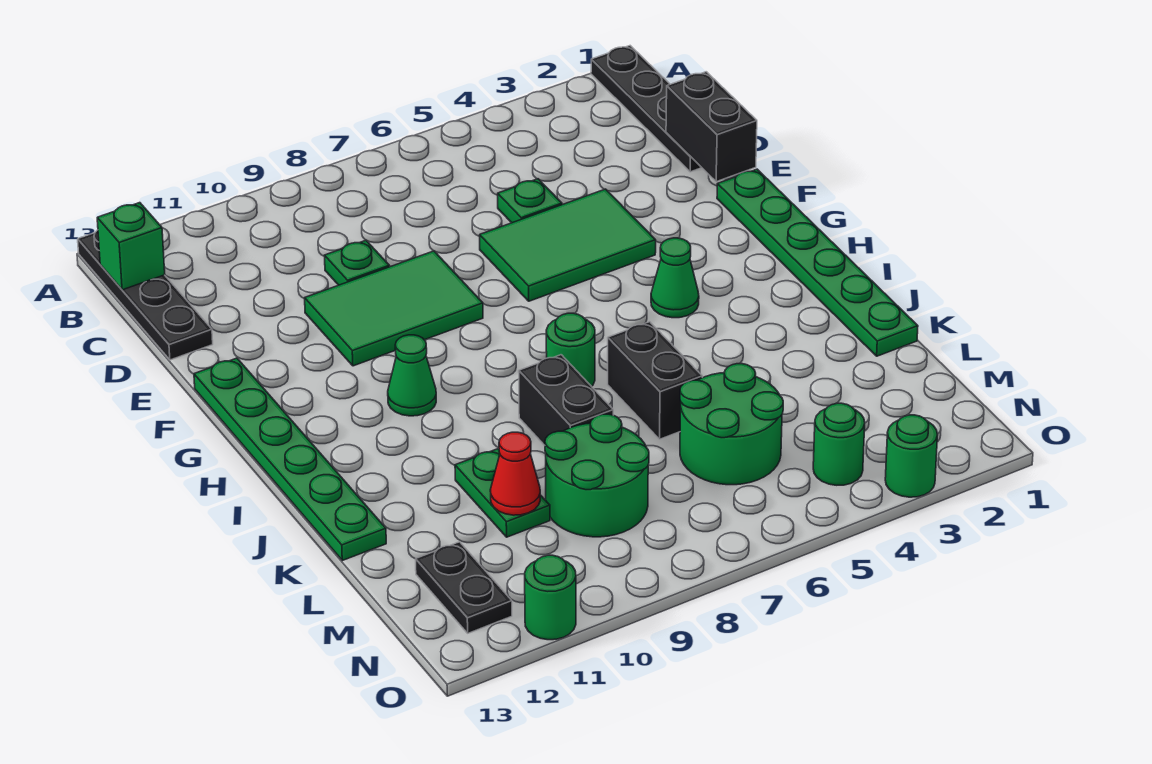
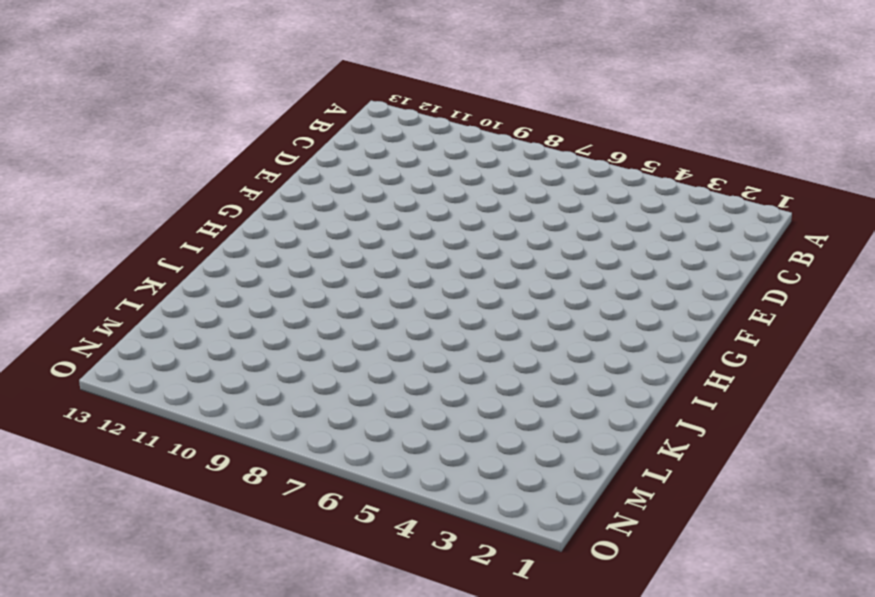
none -> black 1x4 plate [591,46,702,172]
none -> black 1x4 plate [78,230,213,360]
none -> green 1x1 plate [498,179,562,223]

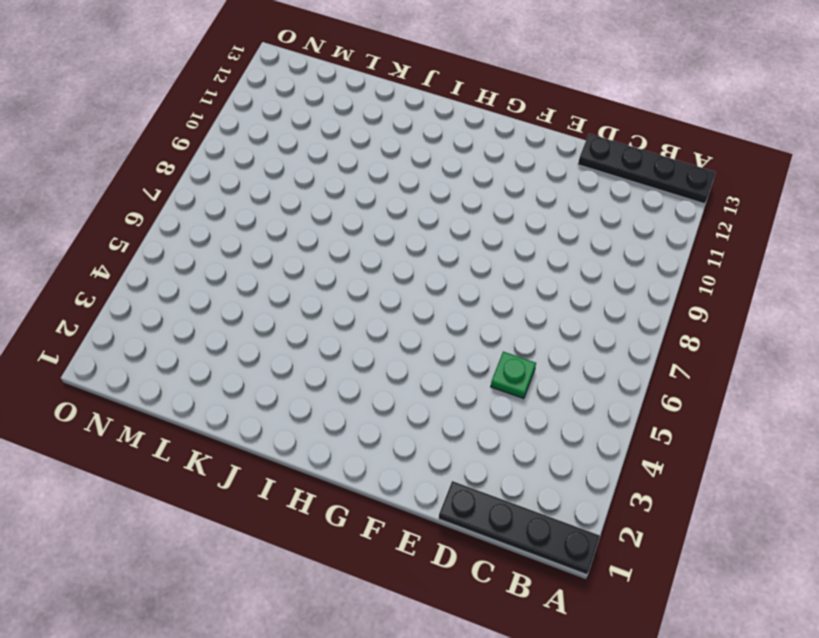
none -> green 1x1 plate [325,240,389,285]
none -> green 2x3 tile [480,189,656,301]
none -> green 2x3 tile [305,251,483,366]

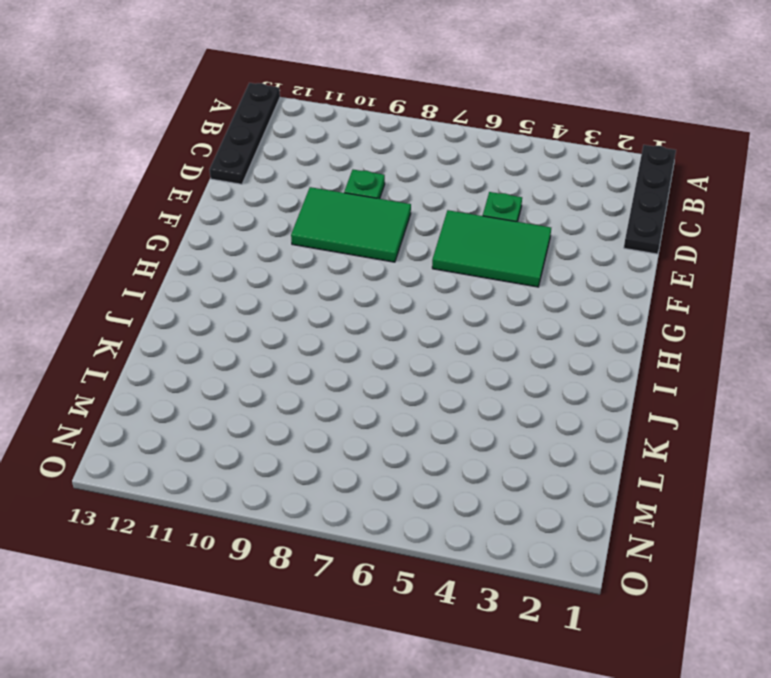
none -> green 1x6 plate [717,169,918,356]
none -> green 1x6 plate [194,358,386,561]
none -> green 1x1 cone [651,238,699,318]

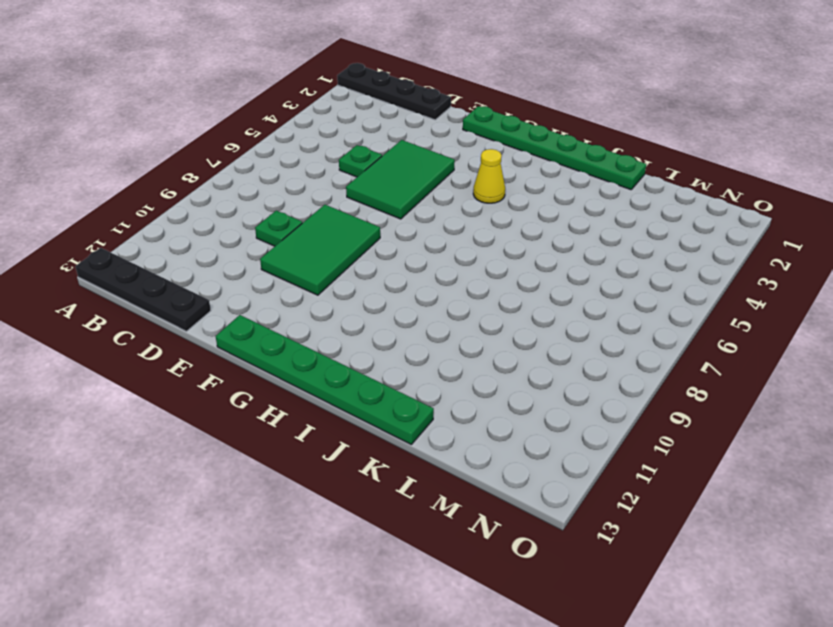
yellow 1x1 cone [473,149,505,203] -> green 1x1 cone [651,238,699,318]
none -> green 1x1 cone [388,335,436,416]
none -> green 1x1 round brick [546,313,595,386]
none -> black 1x2 brick [608,322,702,439]

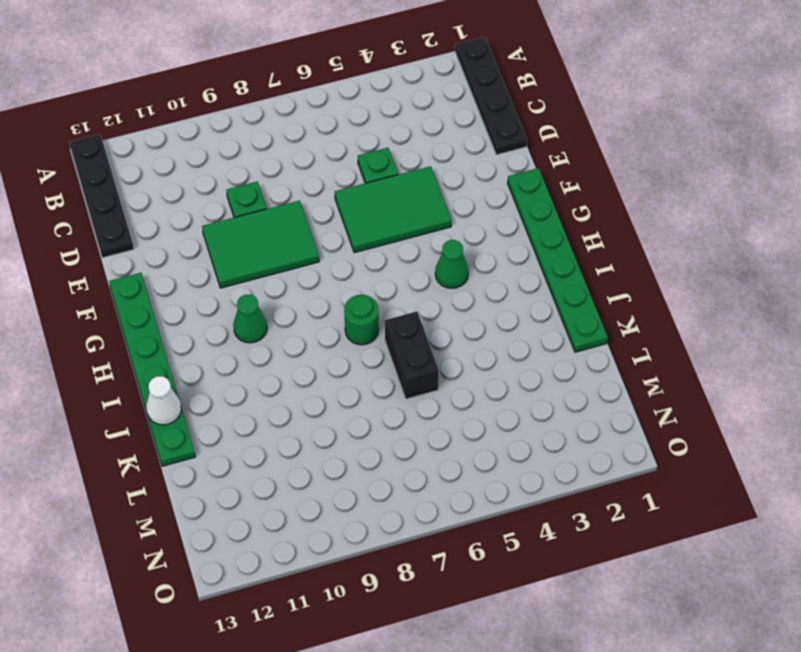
white 1x1 cone [146,376,181,425] -> none
none -> black 1x2 brick [519,355,613,445]
none -> green 1x2 plate [455,449,550,537]
none -> green 2x2 round brick [680,364,783,485]

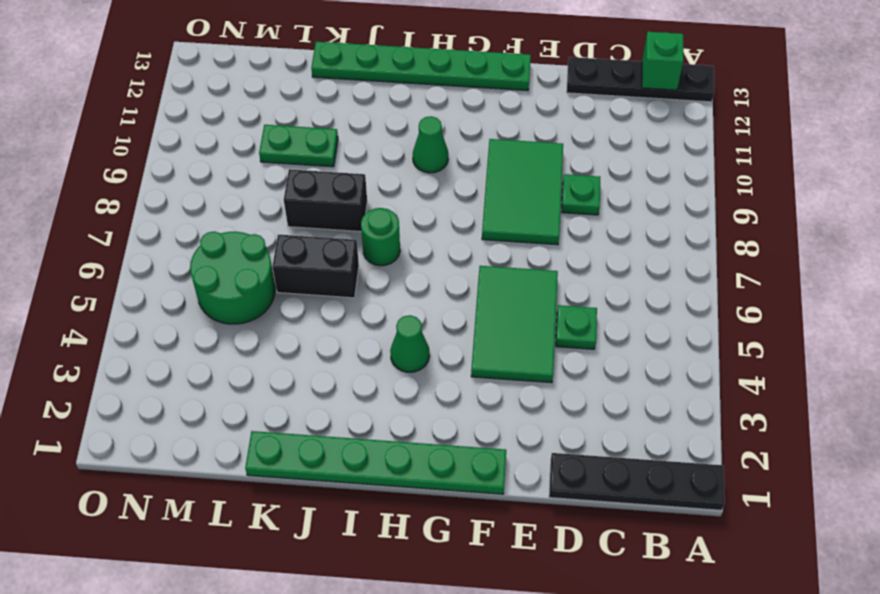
none -> green 2x2 round brick [545,414,649,537]
none -> black 1x2 plate [416,542,512,633]
none -> green 1x1 round brick [813,403,865,485]

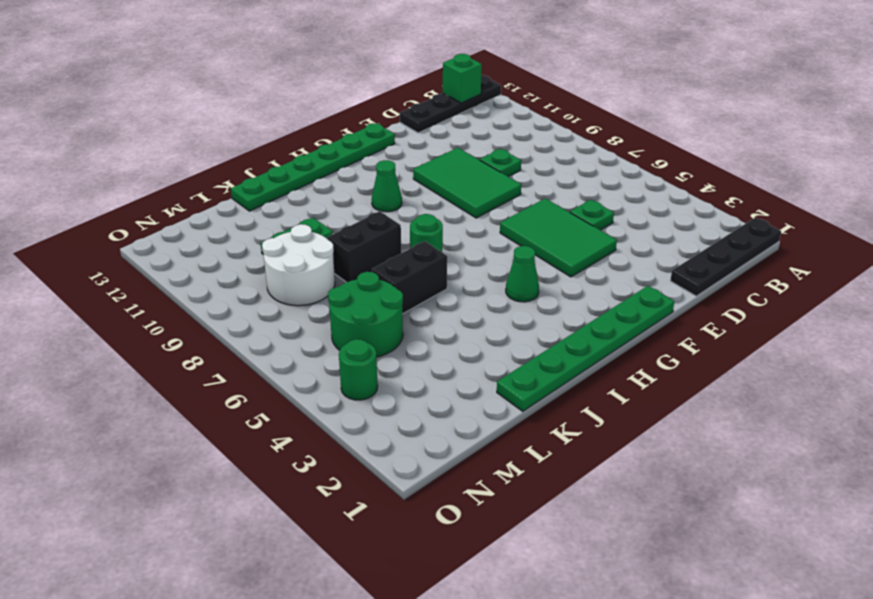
white 2x2 round brick [262,224,335,306] -> green 2x2 round brick [545,414,649,537]
none -> black 1x2 plate [416,542,512,633]
none -> green 1x1 round brick [885,415,937,497]
none -> green 1x1 round brick [525,555,576,640]

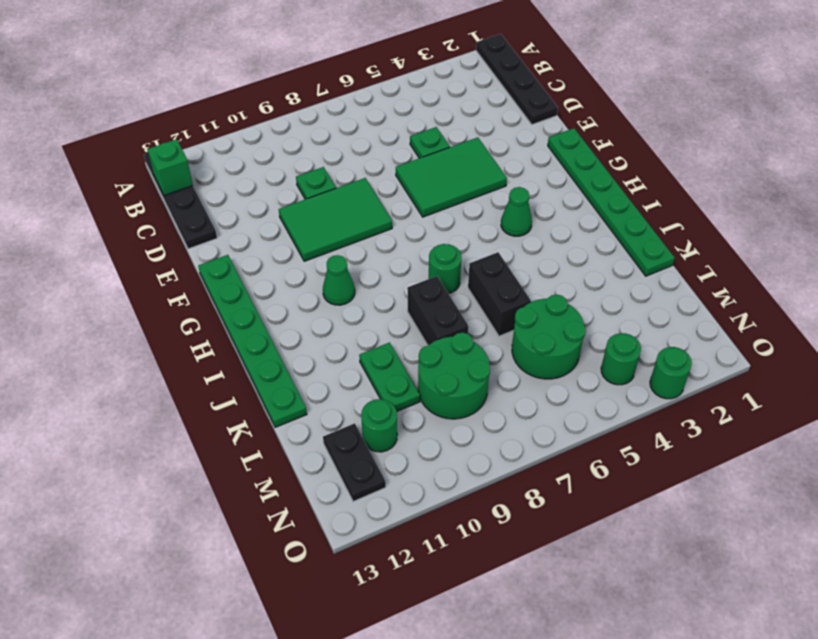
green 1x1 round brick [361,399,397,452] -> green 1x1 round brick moved to [525,555,576,640]
none -> black 1x2 brick [666,72,757,182]
none -> red 1x1 cone [490,432,540,515]

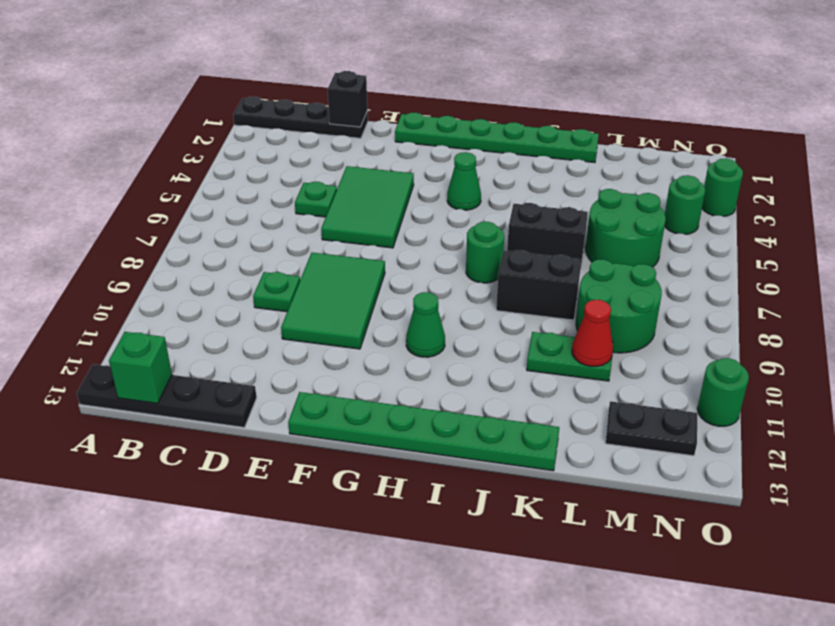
black 1x1 brick [328,71,368,127] -> black 1x2 brick [666,72,757,182]

